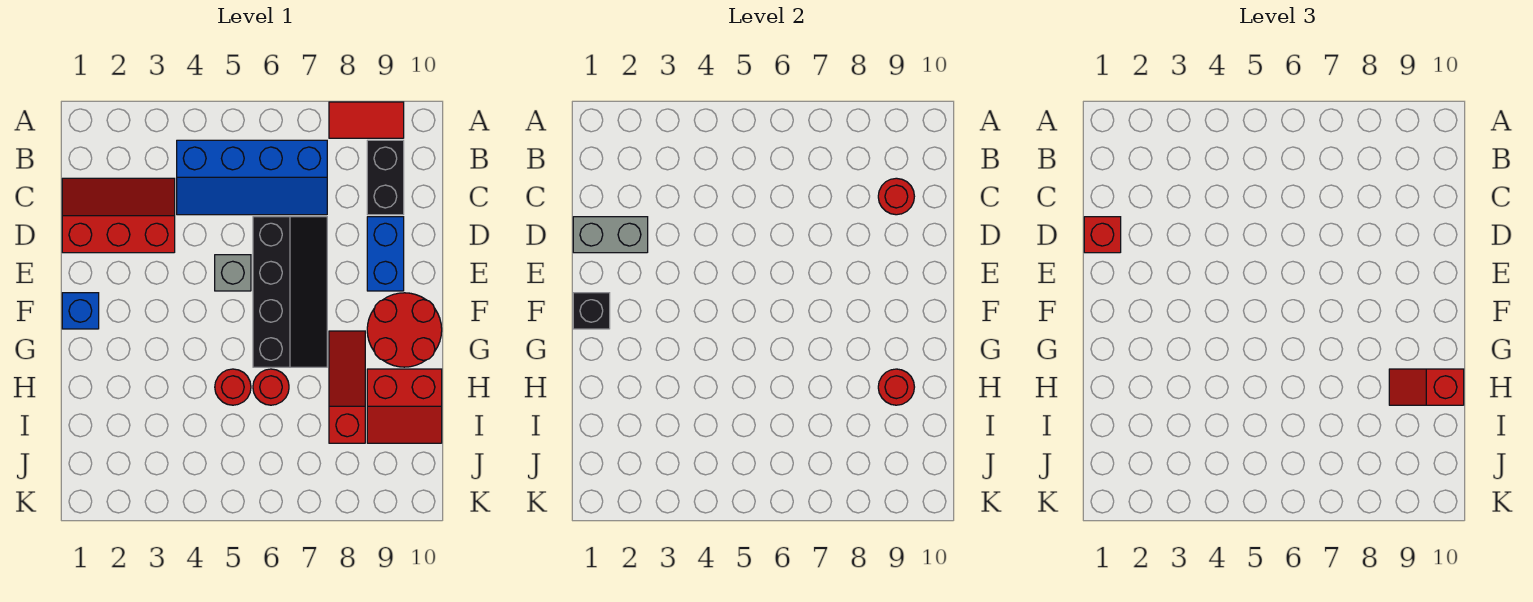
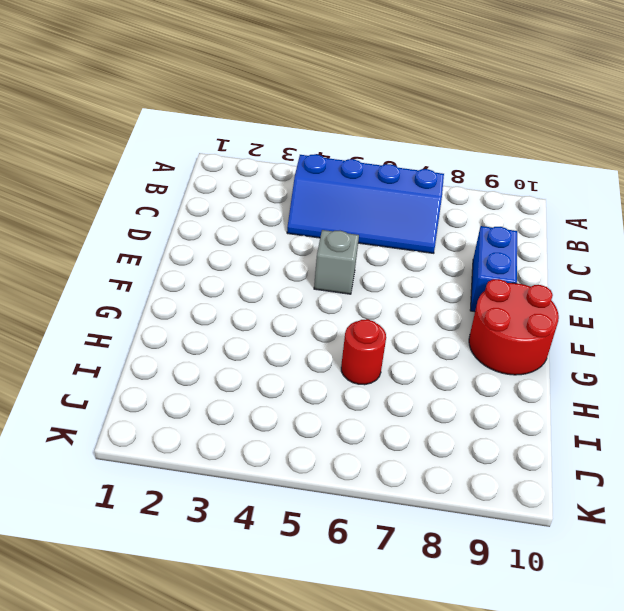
none -> red 1x2 tile [329,102,404,138]
none -> black 1x2 brick [367,140,404,215]
none -> red 2x3 slope [62,178,175,253]

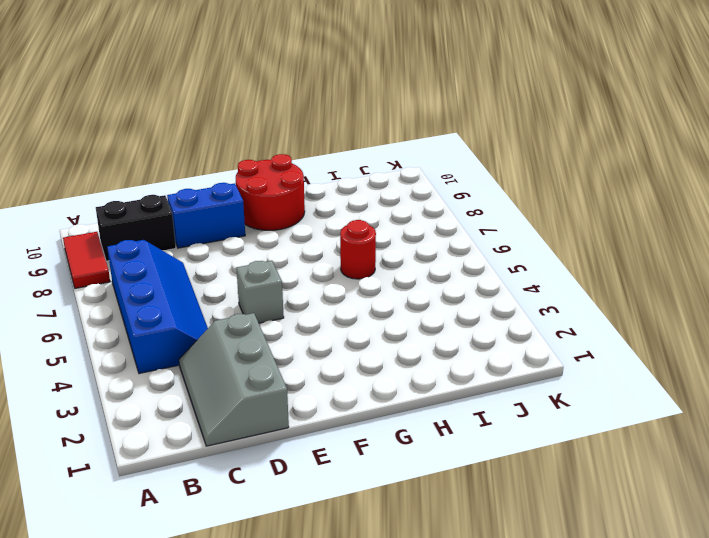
grey 2x3 slope [179,313,289,446] -> red 2x3 slope [62,178,175,253]
none -> black 2x4 slope [253,217,327,367]
none -> blue 1x1 brick [62,293,99,329]
none -> red 1x3 slope [329,331,365,443]

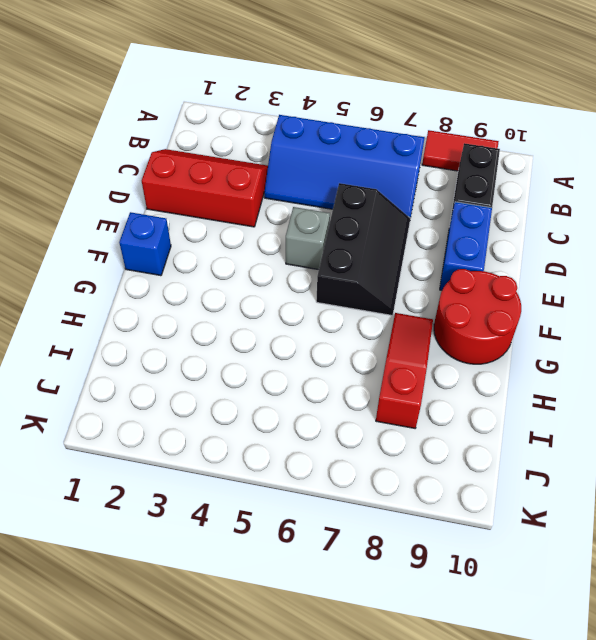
black 2x3 slope [316,183,410,316] -> black 2x4 slope [253,217,327,367]
none -> red 1x1 round brick [215,369,251,405]
none -> red 1x1 round brick [253,369,289,405]
none -> red 2x2 slope [367,369,442,443]

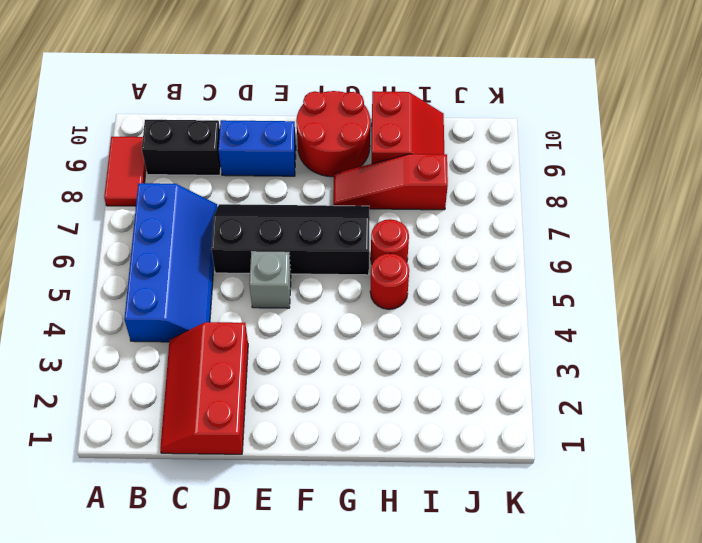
none -> blue 1x1 brick [62,293,99,329]
none -> red 1x1 round brick [878,178,914,215]
none -> grey 1x2 brick [573,217,648,253]

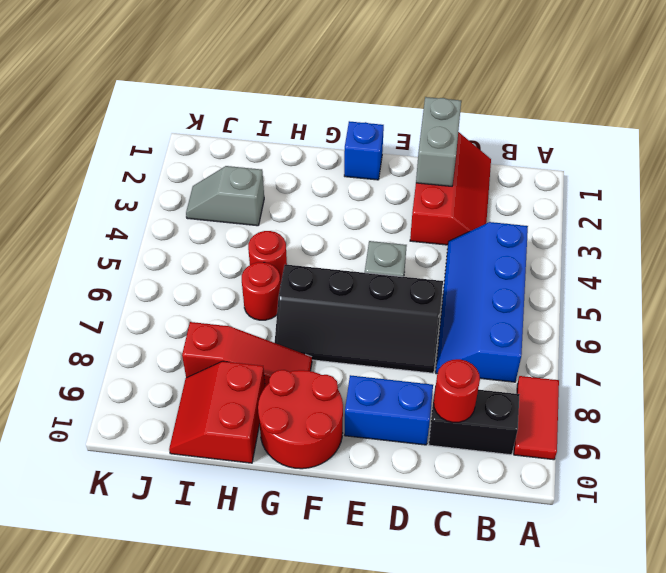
grey 1x2 slope [186,166,264,226] -> none
none -> black 1x1 brick [573,293,610,329]
none -> red 1x1 round brick [878,369,914,405]
none -> red 1x1 brick [1084,217,1121,253]

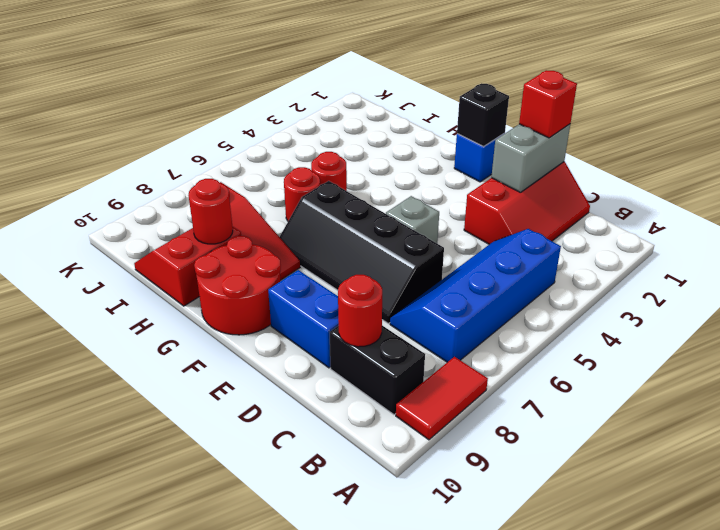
none -> red 1x2 slope [1389,369,1464,405]

